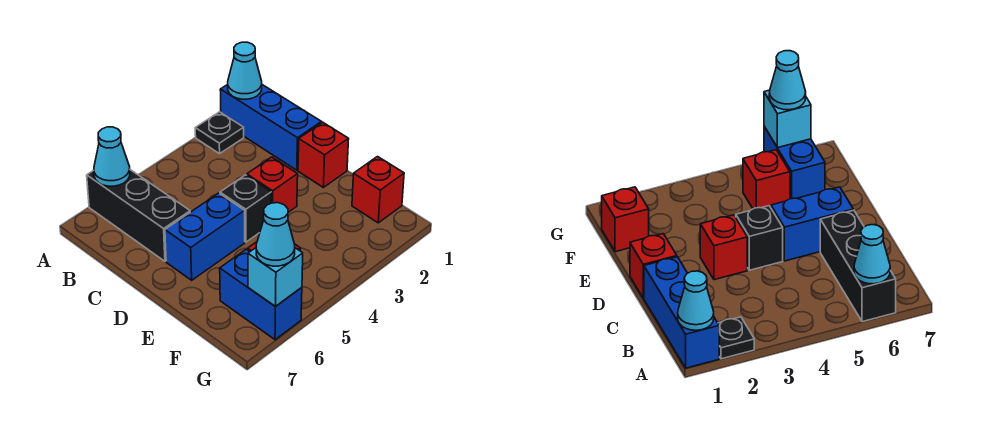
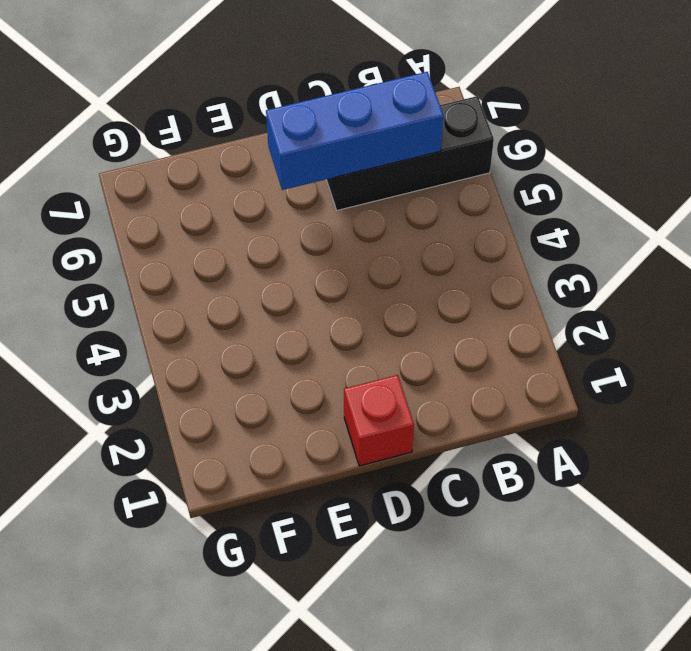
blue 1x3 brick [266,72,443,190] -> blue 1x3 brick moved to [220,84,321,170]
none -> black 1x1 plate [195,112,244,154]
none -> red 1x1 brick [247,157,298,212]
none -> black 1x1 brick [220,175,271,242]

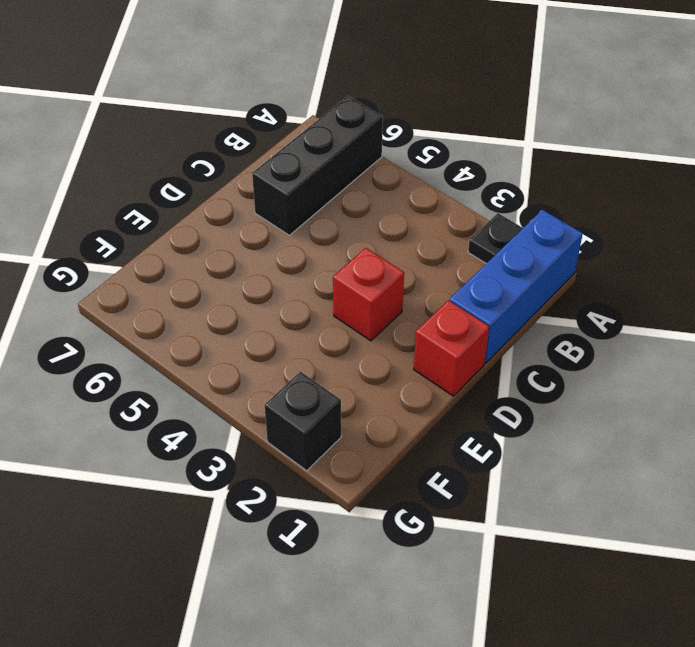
black 1x1 brick [264,372,341,471] -> black 1x1 brick moved to [220,175,271,242]
none -> blue 1x2 brick [165,193,245,280]
none -> red 1x1 brick [352,157,404,223]
none -> red 1x1 brick [743,150,790,209]

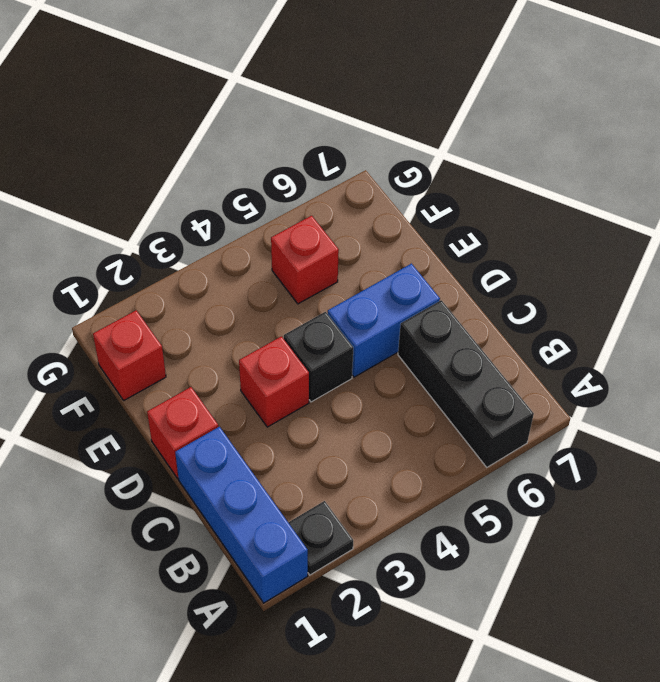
none -> blue 1x2 brick [220,249,302,340]
none -> cyan 1x1 cone [228,42,262,99]
none -> cyan 1x1 cone [94,127,130,186]

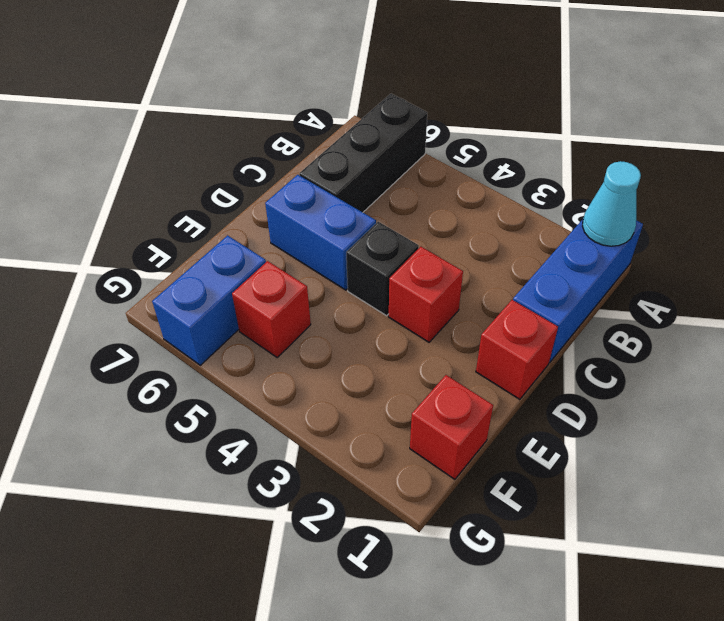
none -> black 1x1 plate [195,112,244,154]
none -> cyan 1x1 cone [94,127,130,186]
none -> cyan 1x1 brick [248,248,303,307]

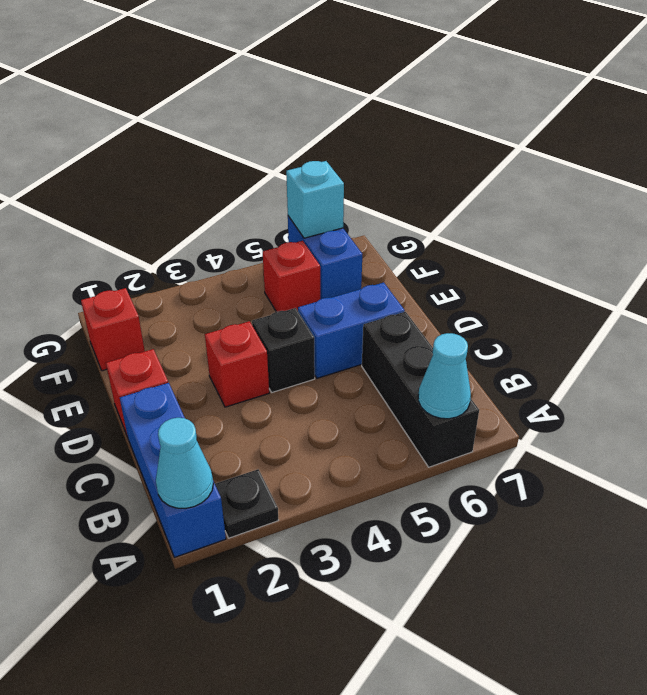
none -> cyan 1x1 cone [256,203,295,266]

